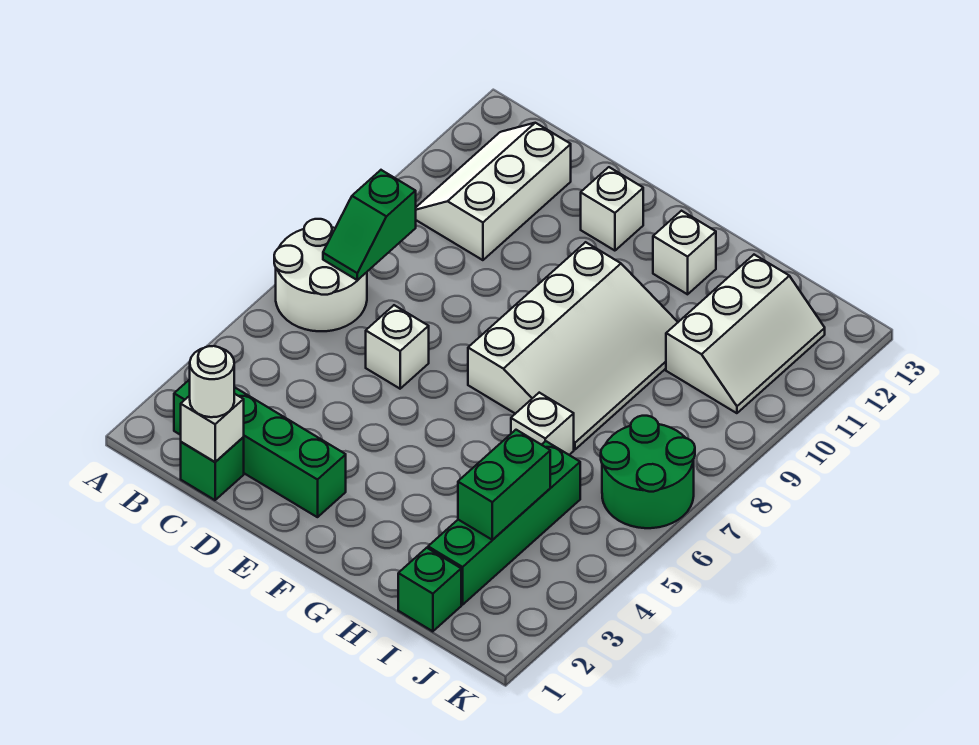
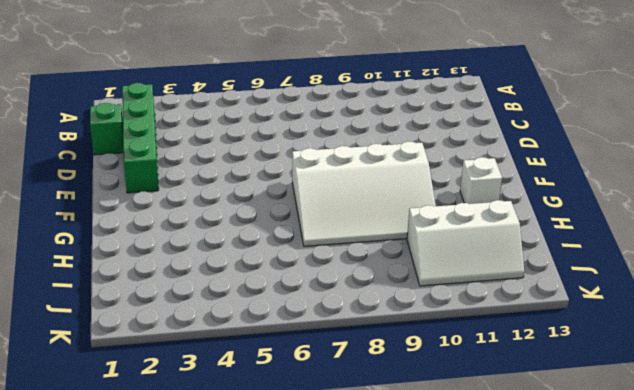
none -> white 2x2 round brick [274,219,367,331]
none -> white 2x3 slope [416,123,571,260]
none -> white 1x1 brick [366,305,429,389]

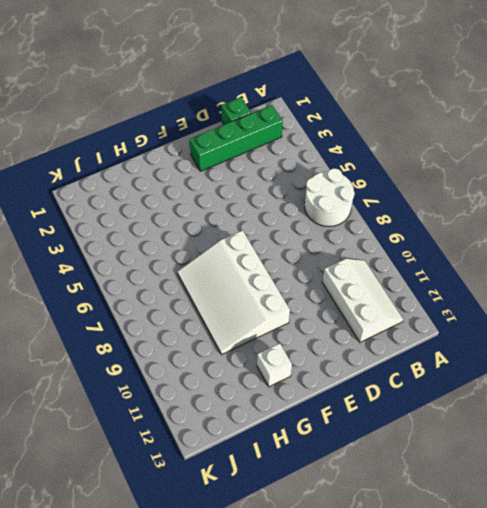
none -> white 1x1 brick [366,305,429,389]
none -> white 1x1 brick [581,167,643,251]
none -> white 1x1 brick [511,393,574,455]

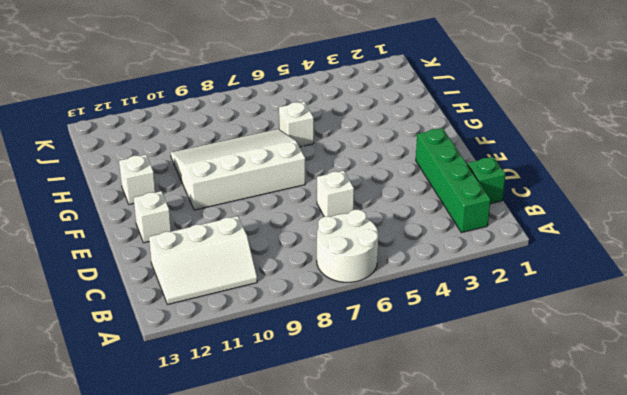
none -> green 1x1 brick [398,548,461,631]
none -> green 1x4 brick [428,441,580,605]
none -> white 2x3 slope [666,255,825,413]

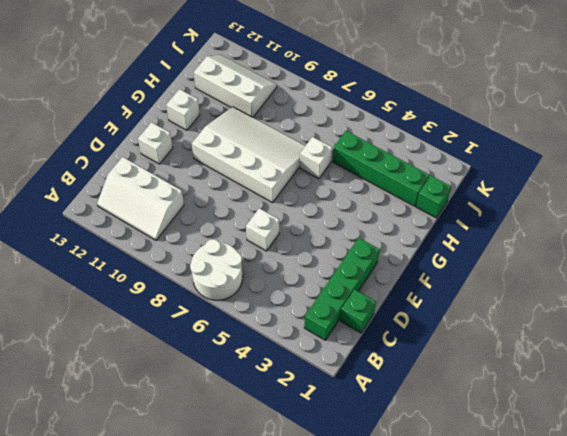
none -> green 2x2 round brick [601,416,695,528]
none -> green 1x2 slope [323,170,416,280]
none -> white 1x1 brick [181,394,244,462]

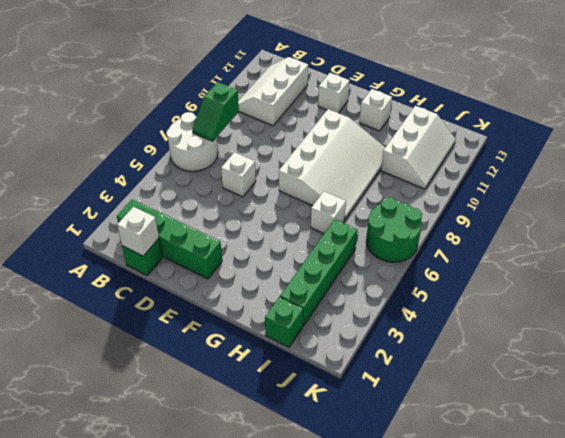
none -> green 1x2 brick [458,430,550,540]
none -> white 1x1 round brick [190,346,234,417]

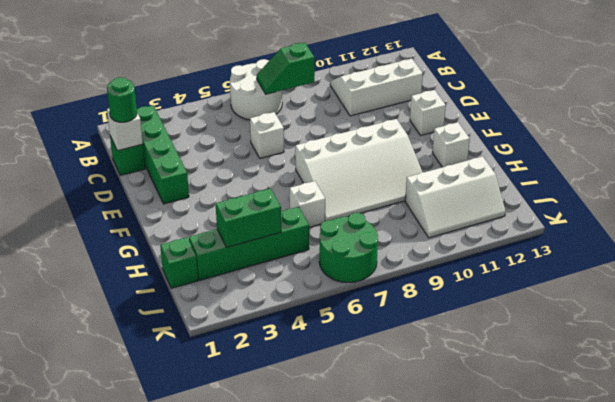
green 1x1 round brick [107,77,137,122] -> white 1x1 round brick [190,346,234,417]

